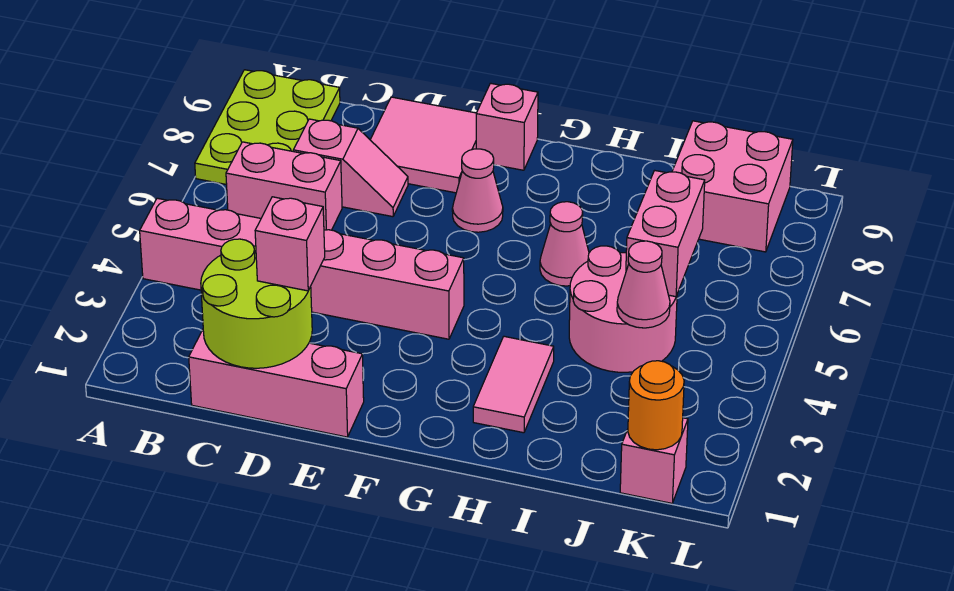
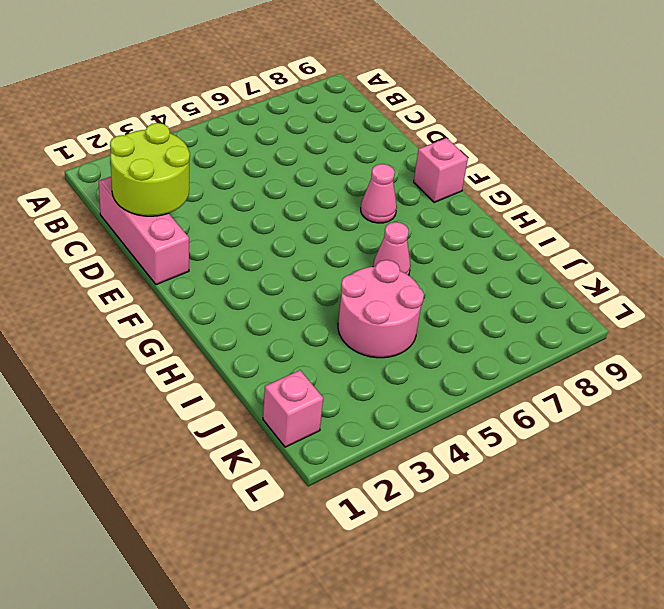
none -> pink 1x6 brick [140,198,464,339]
none -> lime 2x3 plate [195,70,340,185]
none -> pink 1x2 brick [226,142,342,230]

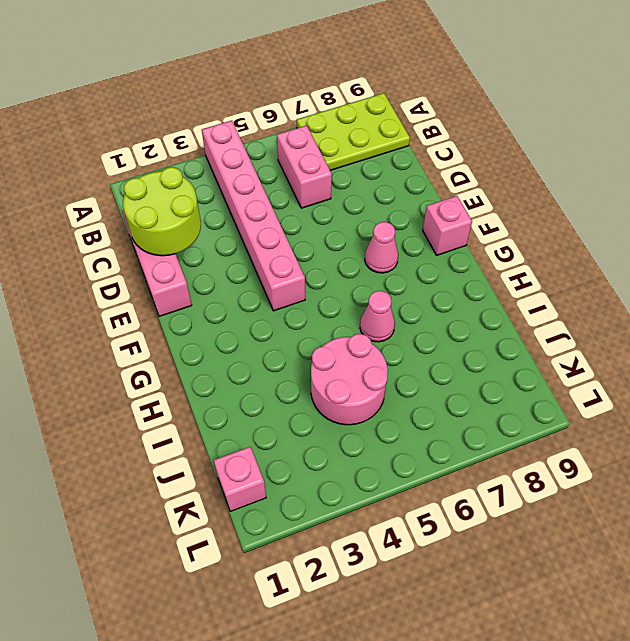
none -> pink 1x2 slope [293,119,408,217]
none -> pink 2x2 tile [370,97,476,193]
none -> pink 1x2 tile [473,336,554,433]

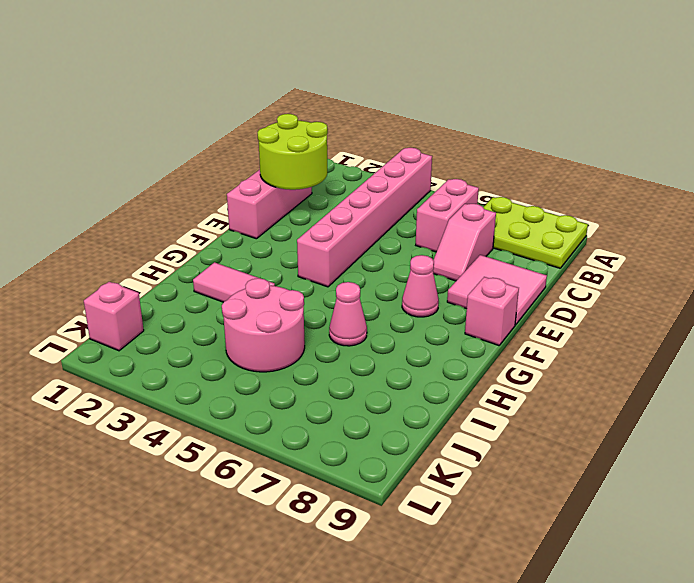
none -> pink 2x2 brick [672,121,793,252]
none -> pink 1x1 cone [617,241,670,328]
none -> pink 1x2 brick [626,170,705,297]

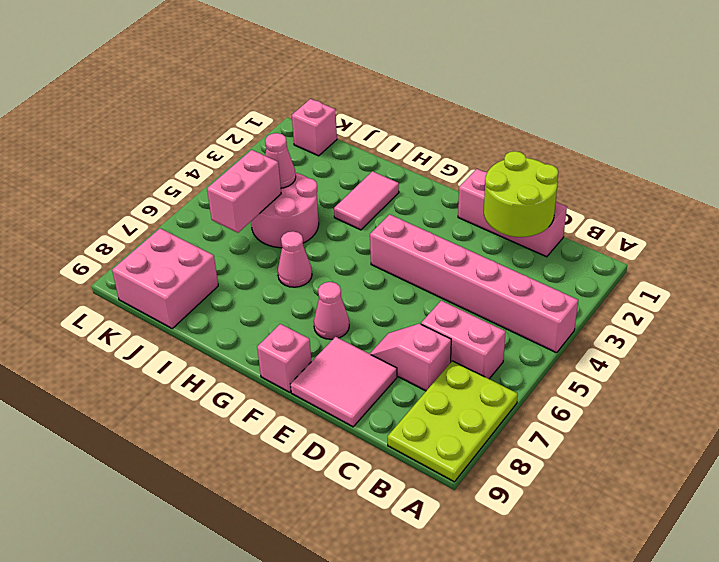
none -> orange 1x1 round brick [628,361,684,450]
none -> pink 1x1 brick [255,197,325,291]

